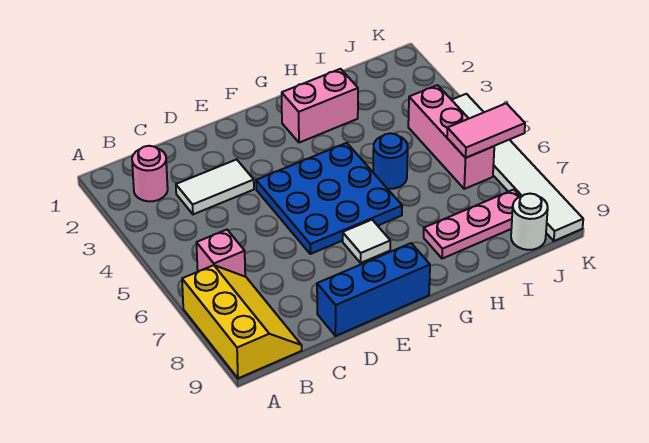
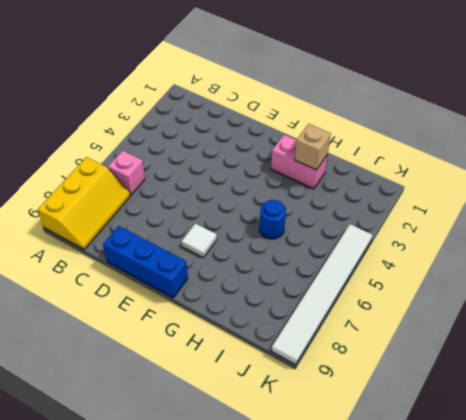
tan 1x1 brick [295,124,331,170] -> none
none -> pink 1x1 round brick [132,146,168,201]
none -> white 1x2 tile [176,159,254,214]
none -> blue 3x3 plate [256,143,402,254]

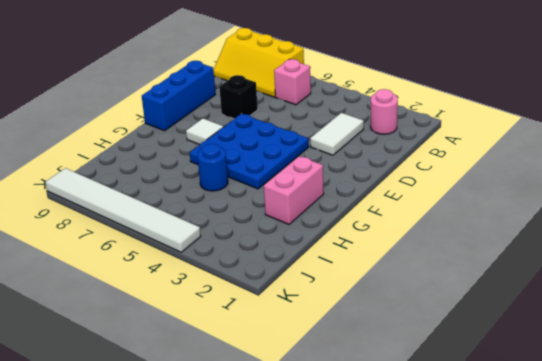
black 1x1 brick [219,75,258,119] -> none
none -> pink 1x3 plate [424,190,520,259]
none -> pink 1x3 brick [408,85,494,189]
none -> white 1x1 round brick [511,194,548,250]

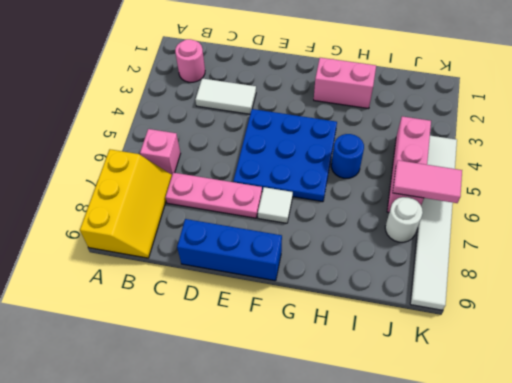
pink 1x3 plate [165,173,262,218] -> pink 1x3 plate moved to [424,190,520,259]
white 1x1 round brick [385,197,423,242] -> white 1x1 round brick moved to [511,194,548,250]

